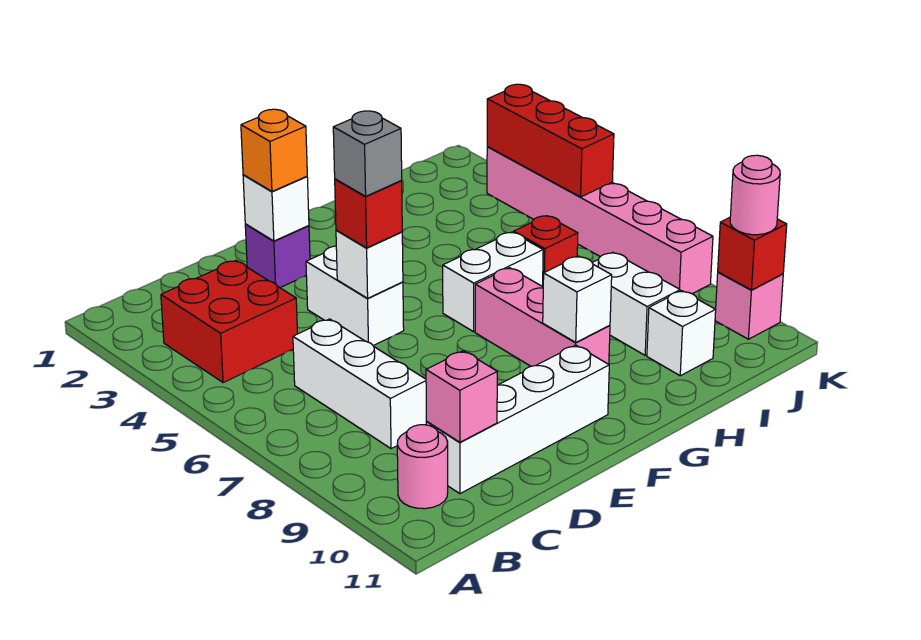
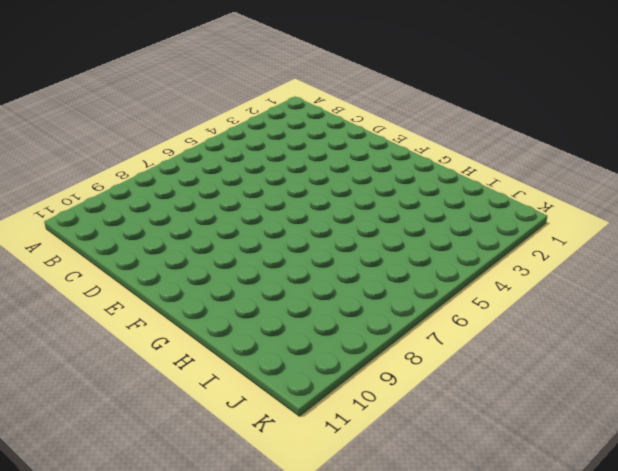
none -> red 2x2 brick [161,261,297,383]
none -> pink 1x1 round brick [397,425,448,509]
none -> white 1x3 brick [293,319,427,449]

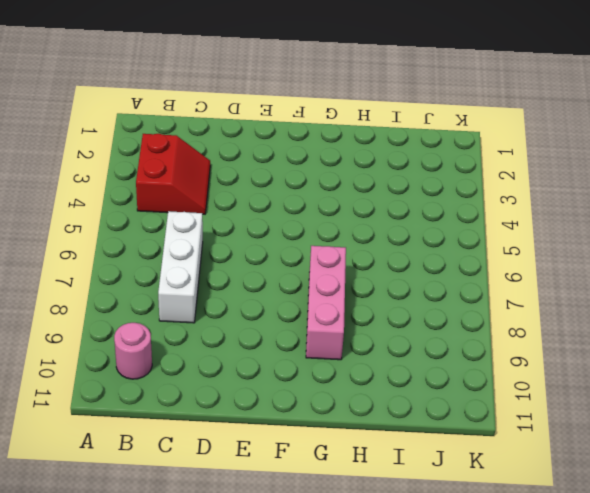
red 2x2 slope [136,134,210,214] -> red 2x2 brick [161,261,297,383]
none -> white 1x4 brick [426,345,609,494]
none -> purple 1x1 brick [245,224,310,288]
none -> white 1x2 brick [306,246,404,346]

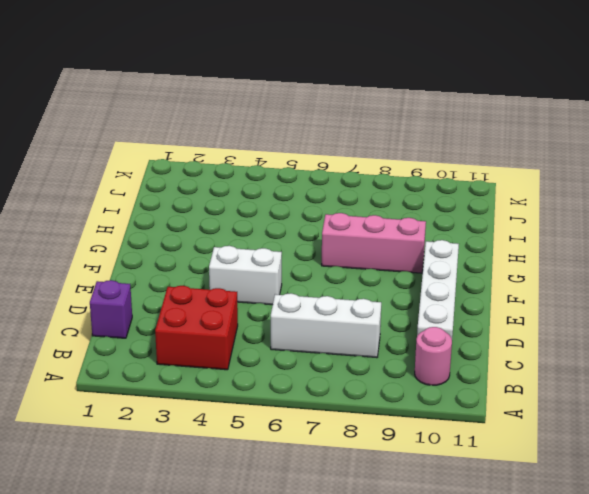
purple 1x1 brick [90,280,132,338] -> purple 1x1 brick moved to [245,224,310,288]
none -> white 1x2 brick [443,232,543,332]
none -> red 1x1 brick [514,216,578,280]
none -> white 1x2 brick [592,252,680,355]

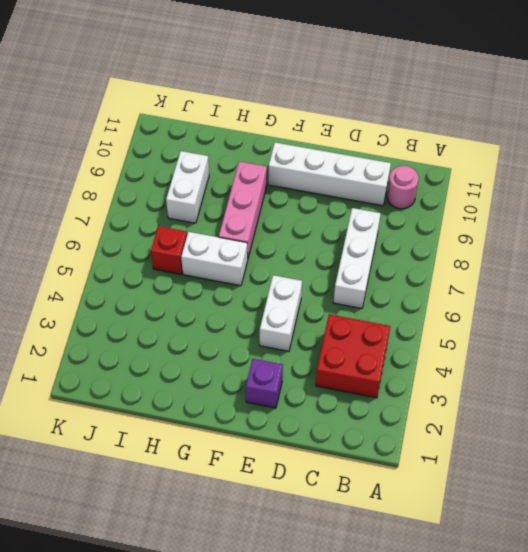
none -> white 1x1 brick [647,291,716,376]
none -> pink 1x6 brick [487,147,713,294]
none -> pink 1x1 brick [715,272,783,339]

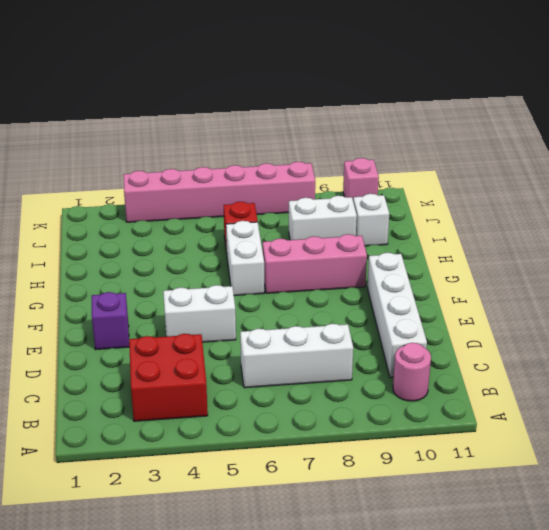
none -> pink 1x1 brick [426,351,497,442]
none -> white 1x1 brick [243,175,309,241]
none -> white 1x1 brick [336,230,403,298]

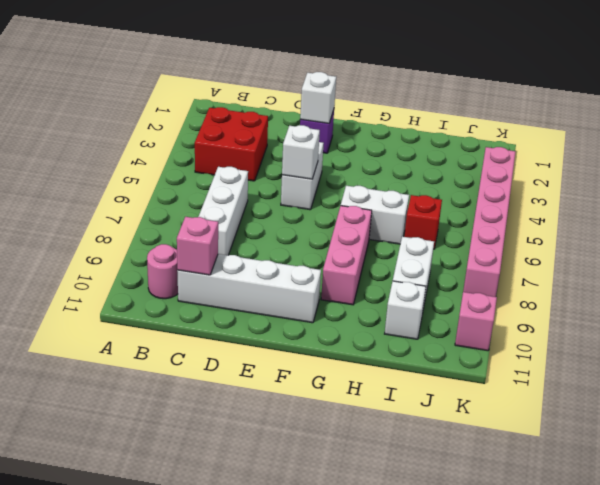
none -> white 1x1 brick [543,256,612,343]
none -> red 1x3 brick [487,84,614,197]
none -> red 1x1 brick [718,218,787,290]

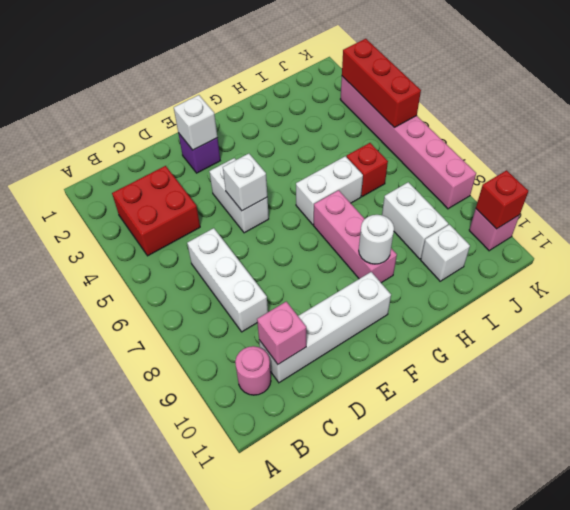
white 1x1 round brick [359,215,394,264] -> white 1x1 brick [543,256,612,343]
none -> orange 1x1 brick [241,109,307,191]
none -> red 1x1 brick [335,179,402,248]
none -> pink 1x1 round brick [730,155,780,235]

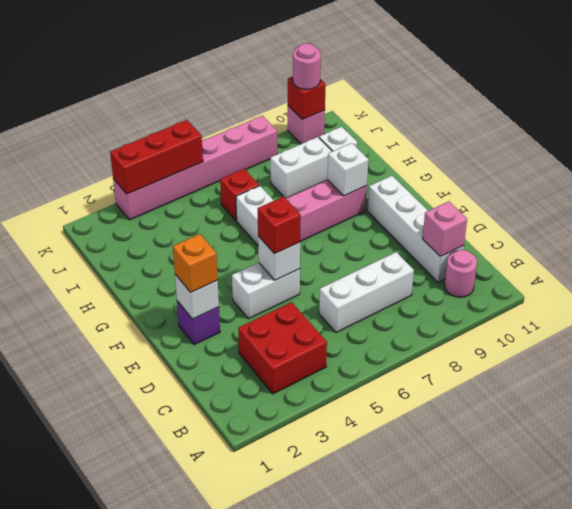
none -> grey 1x1 brick [333,111,402,196]

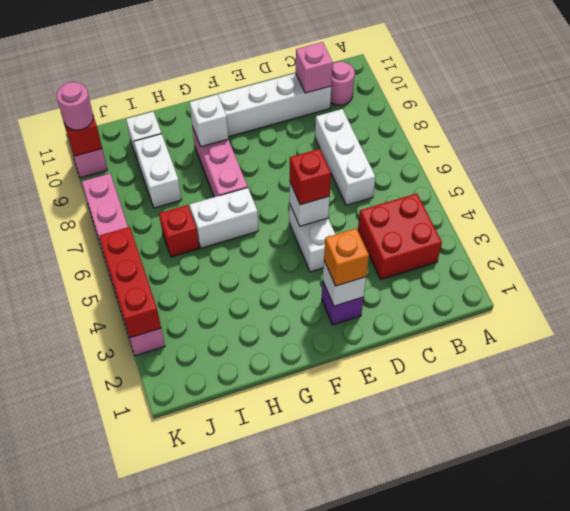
none -> grey 1x1 brick [333,111,402,196]

